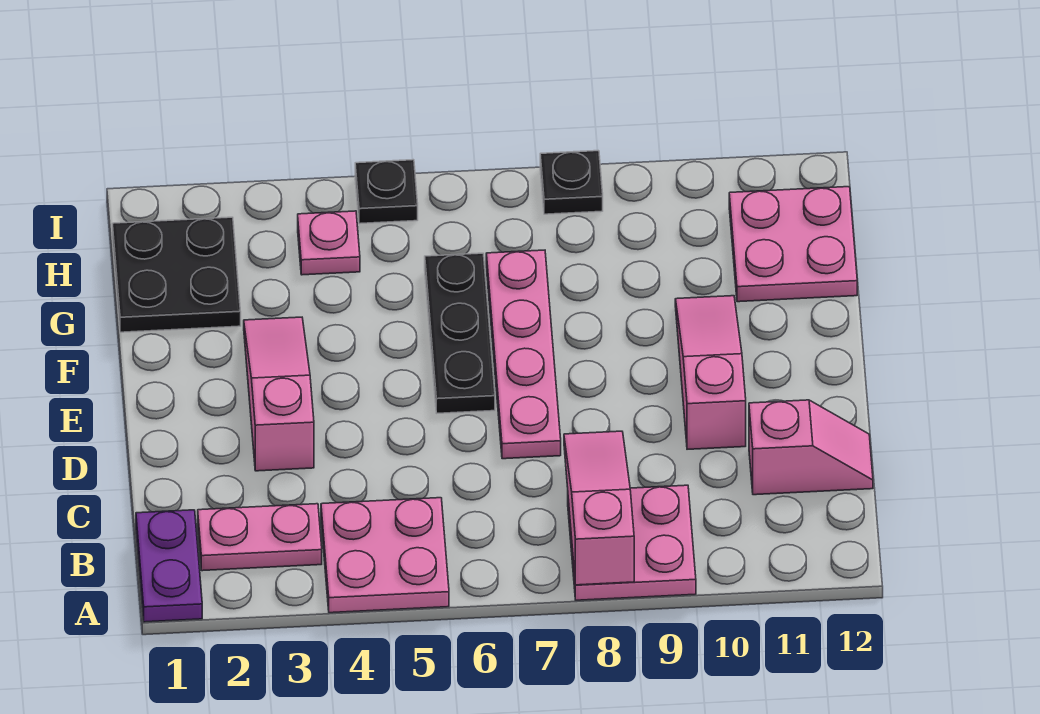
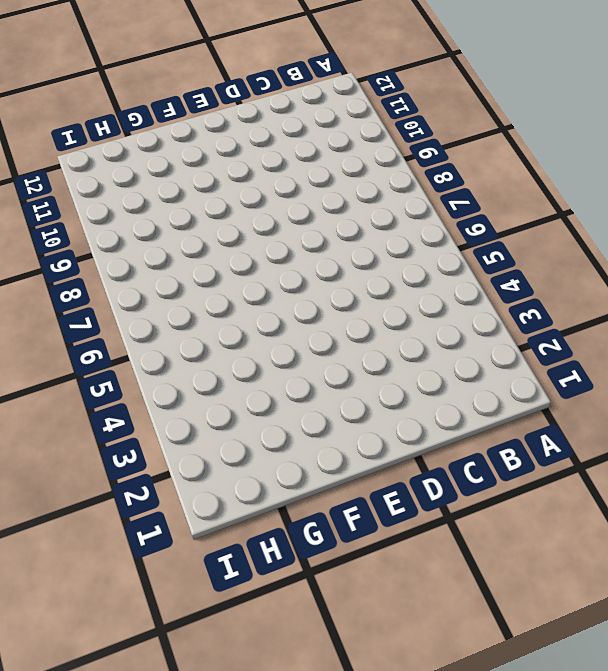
none -> purple 1x2 plate [136,510,202,622]
none -> pink 2x2 plate [321,498,449,613]
none -> pink 2x2 plate [568,485,696,600]

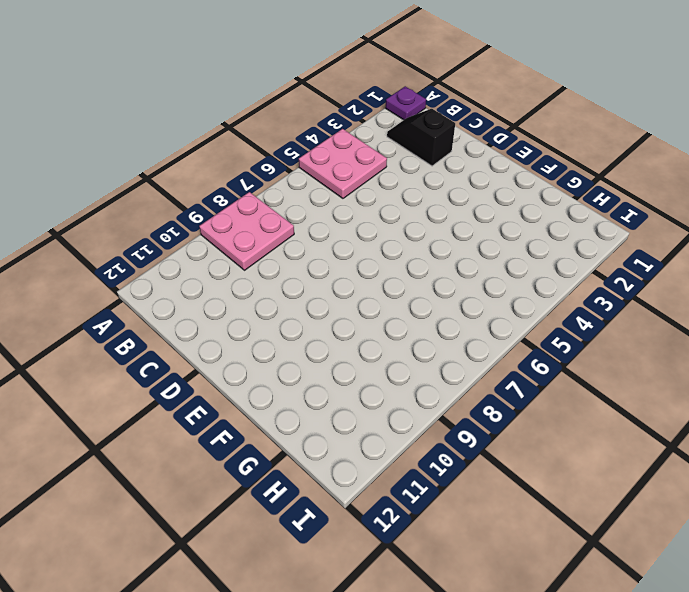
purple 1x1 plate [386,86,426,120] -> purple 1x2 plate [136,510,202,622]
black 1x2 slope [387,109,455,166] -> pink 1x2 plate [198,504,322,571]
none -> pink 1x2 slope [749,400,873,495]
none -> pink 1x3 slope [244,317,314,471]
none -> pink 1x4 plate [486,250,561,459]

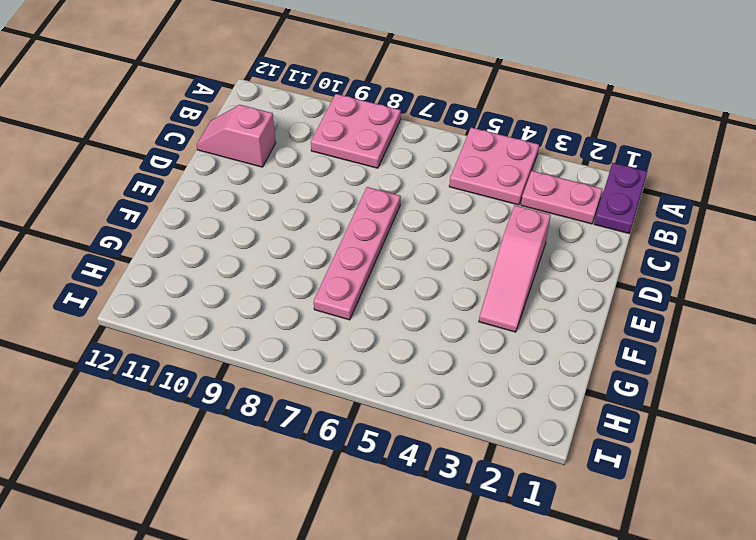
none -> pink 1x3 slope [675,296,746,449]
none -> black 1x3 plate [425,253,495,413]
none -> black 2x2 plate [112,217,241,332]

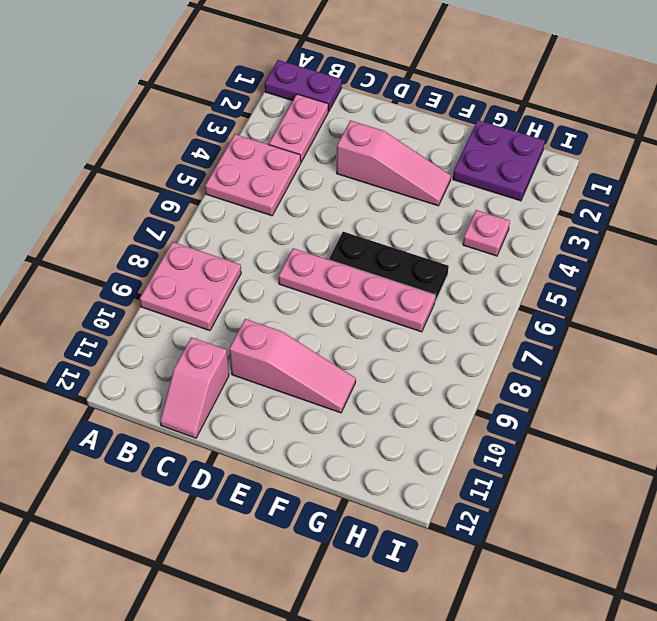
purple 2x2 plate [453,120,545,201] -> black 2x2 plate [112,217,241,332]
none -> pink 2x2 plate [729,187,857,302]
none -> black 1x1 plate [355,160,418,224]
none -> black 1x1 plate [540,151,603,214]

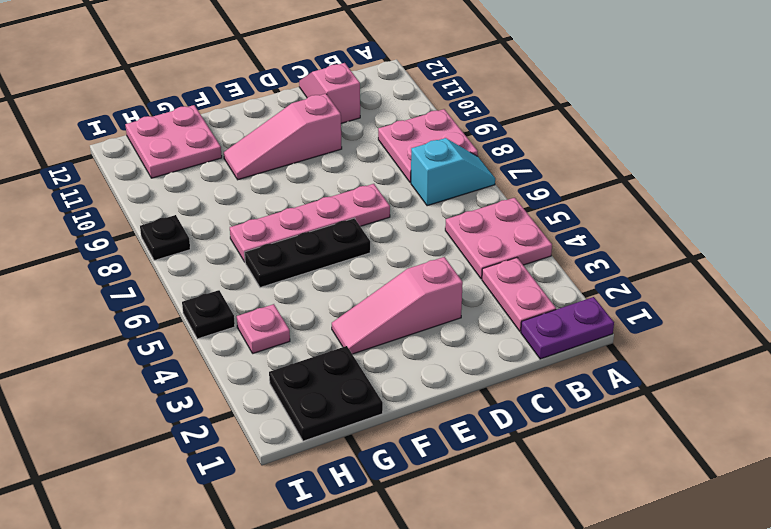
cyan 1x2 slope [411,138,495,206] -> none
none -> pink 1x3 slope [564,431,634,585]

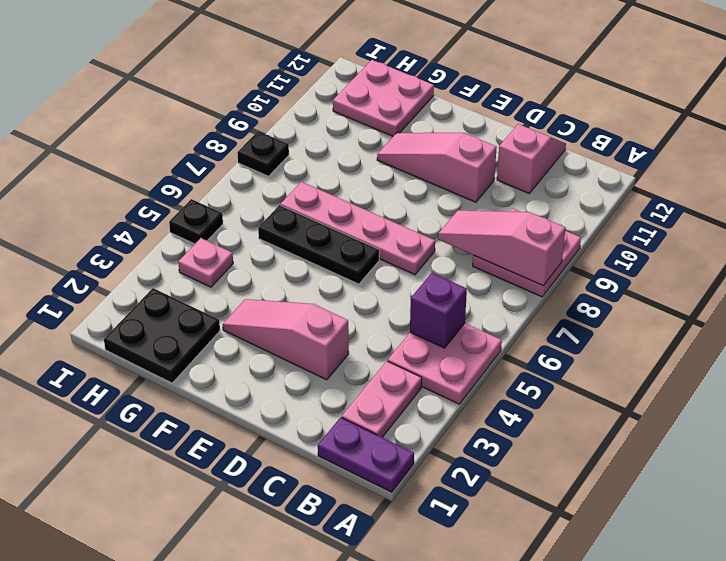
purple 1x1 brick [410,273,467,348] -> none

